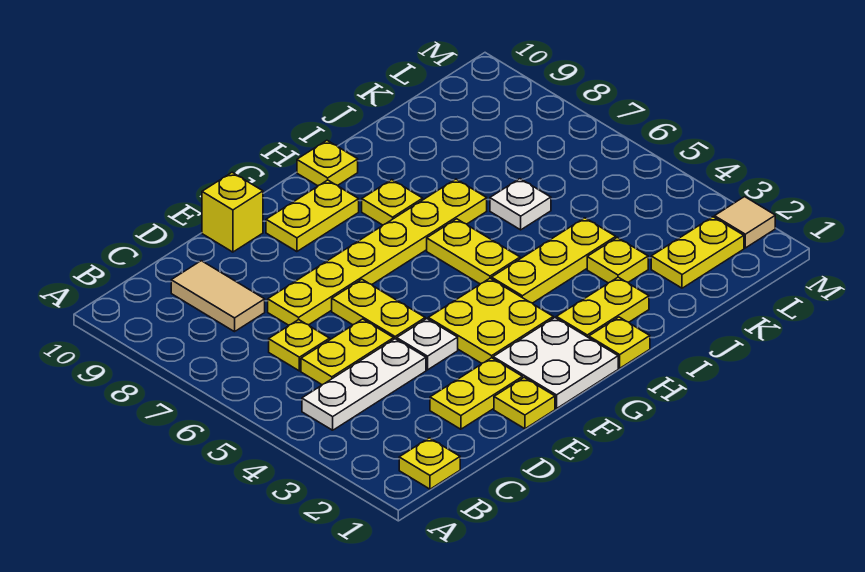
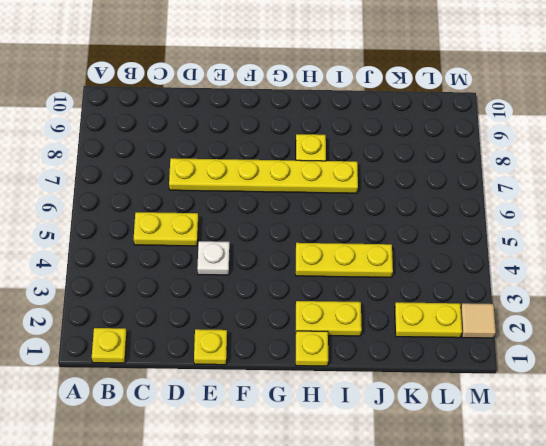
none -> white 1x3 plate [302,339,426,430]
none -> yellow 1x1 plate [269,320,330,371]
none -> tan 1x2 tile [171,261,265,332]

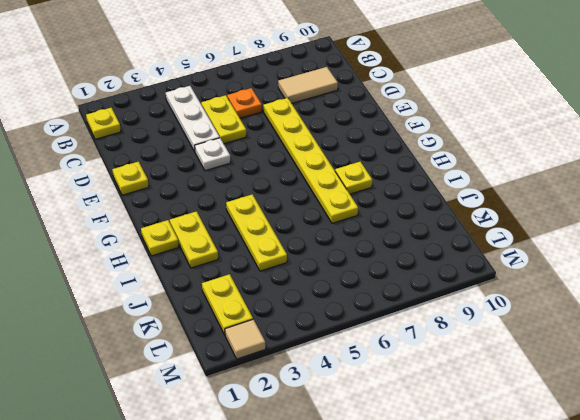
orange 1x1 plate [227,88,262,118] -> yellow 1x1 plate [269,320,330,371]
none -> yellow 1x2 plate [430,358,523,429]
none -> yellow 1x2 plate [332,279,425,339]
none -> yellow 1x1 brick [202,172,263,252]

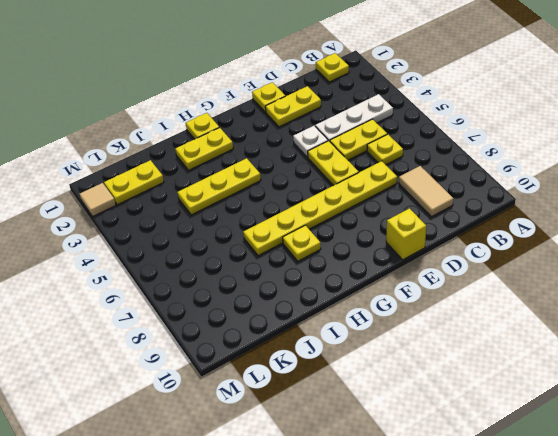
none -> white 2x2 plate [493,318,618,409]
none -> yellow 2x2 plate [428,278,553,363]
none -> yellow 1x2 plate [266,180,359,252]

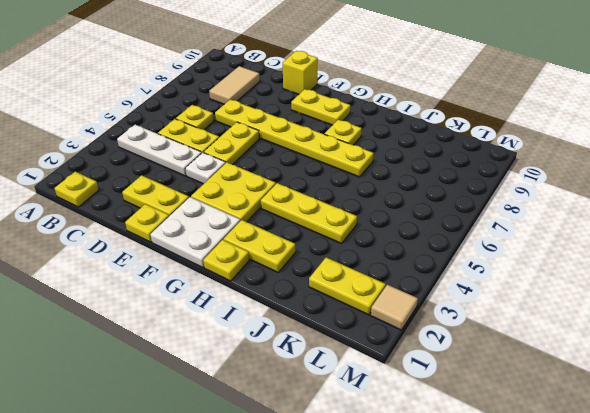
none -> yellow 1x2 plate [427,219,520,284]
none -> yellow 1x1 plate [297,140,358,186]
none -> yellow 1x1 plate [587,237,648,283]

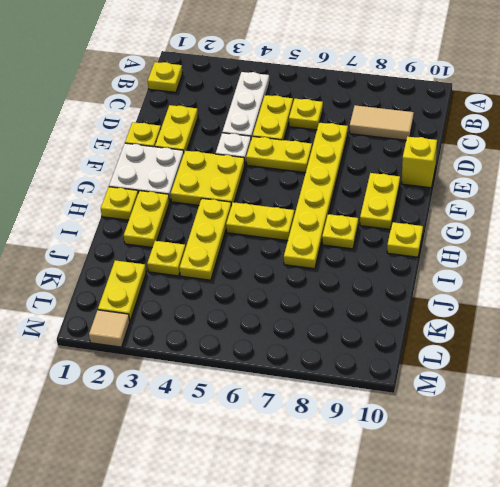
none -> white 1x1 plate [490,179,551,230]

